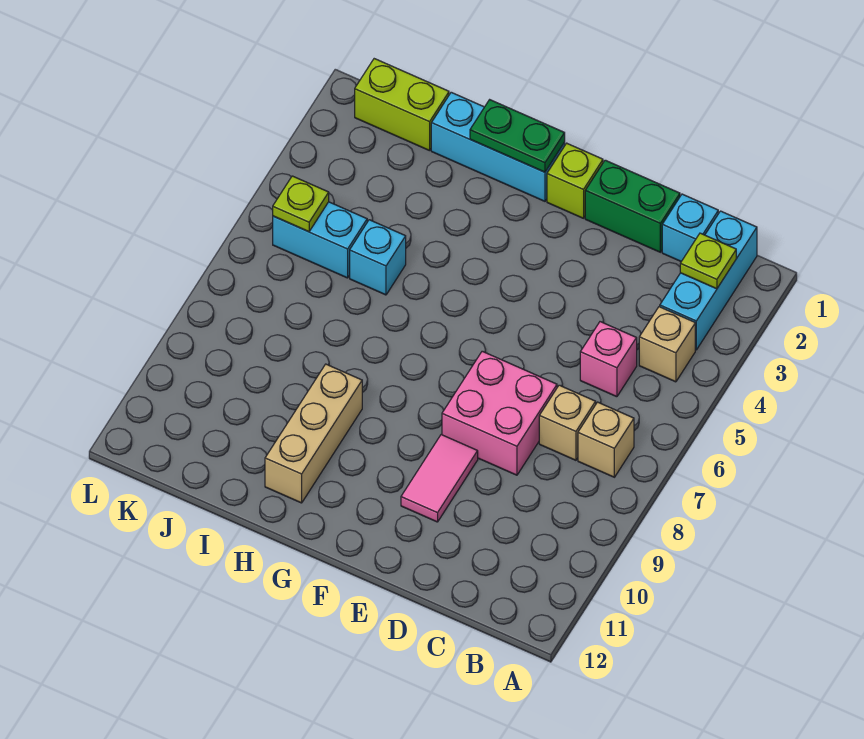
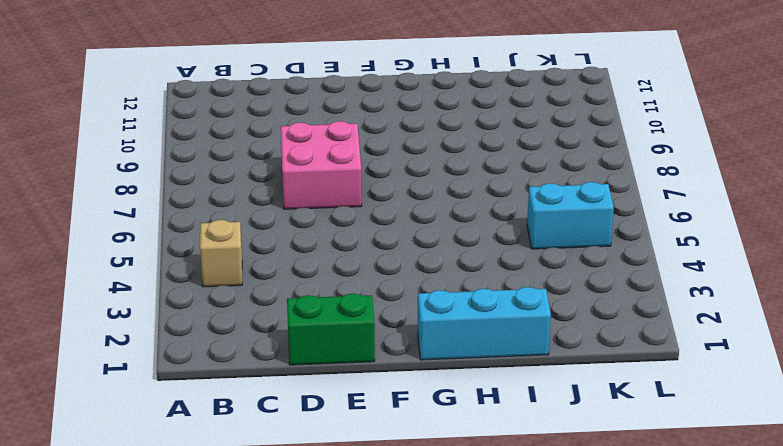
none -> cyan 1x3 brick [660,211,757,350]
none -> tan 1x1 brick [578,402,634,477]
none -> cyan 1x1 brick [662,194,718,261]

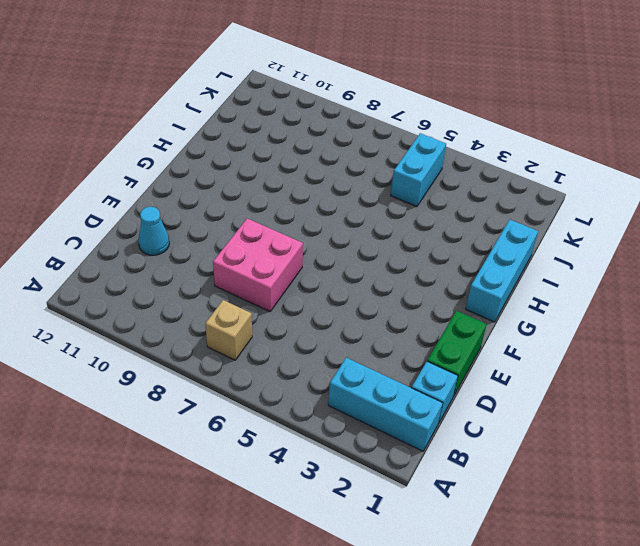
cyan 1x1 cone [138,207,169,255] -> none
none -> tan 1x1 brick [639,307,695,382]
none -> pink 1x1 brick [580,322,637,397]
none -> tan 1x1 brick [539,385,596,460]

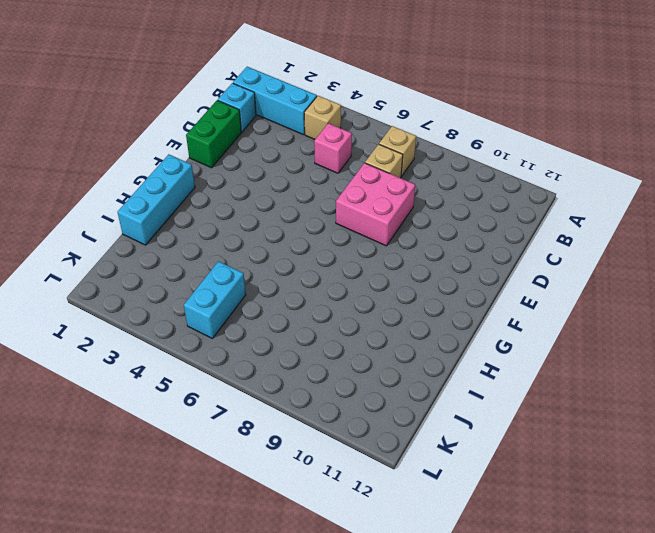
none -> pink 1x2 tile [401,435,478,522]
none -> lime 1x1 brick [547,143,603,218]
none -> tan 1x3 brick [265,364,362,503]

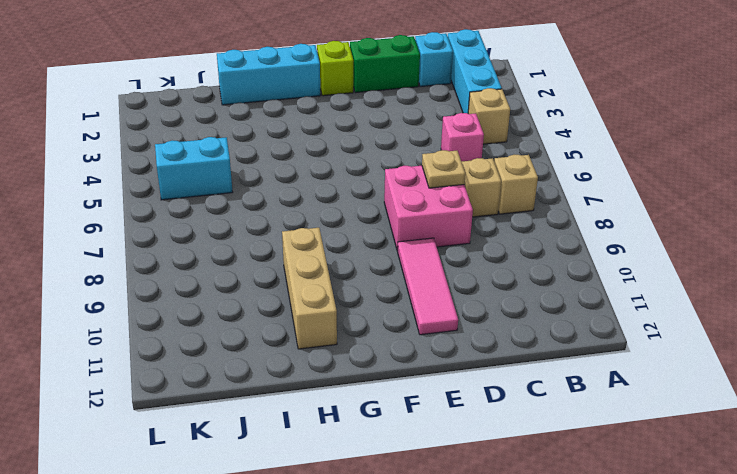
tan 1x1 plate [422,150,465,188] -> none
pink 1x3 tile [398,238,458,335] -> pink 1x2 tile [401,435,478,522]
none -> cyan 1x1 brick [350,220,406,295]
none -> lime 1x2 brick [355,59,449,151]
none -> lime 1x1 plate [680,233,736,289]

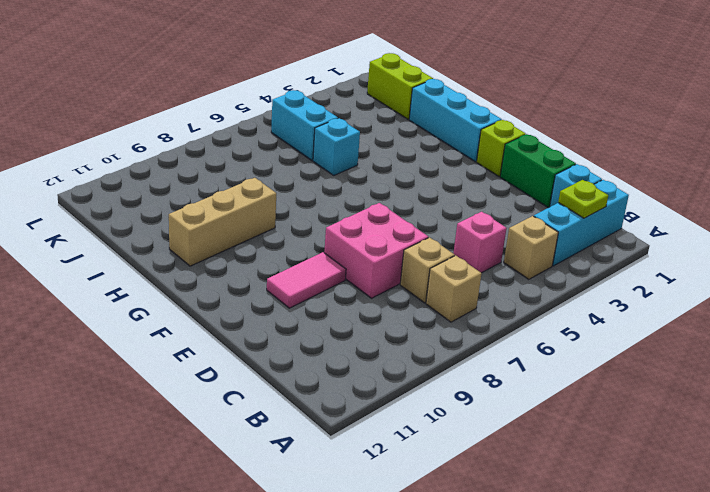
none -> green 1x2 plate [470,100,565,172]
none -> lime 1x1 plate [273,176,329,232]

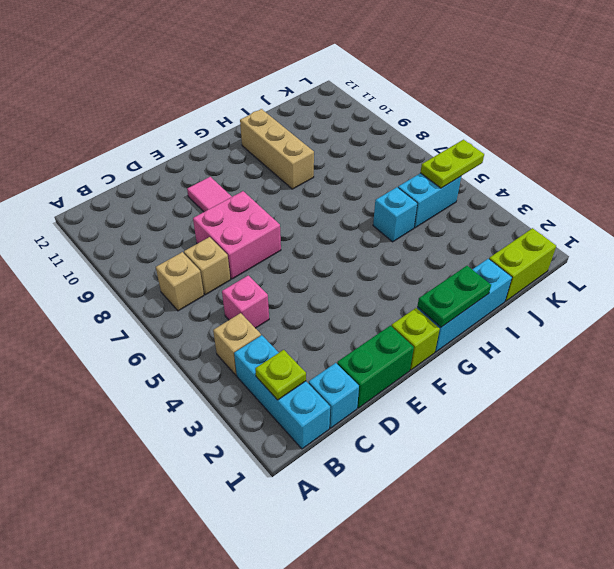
lime 1x2 plate [420,140,484,188] -> lime 1x1 plate [273,176,329,232]

